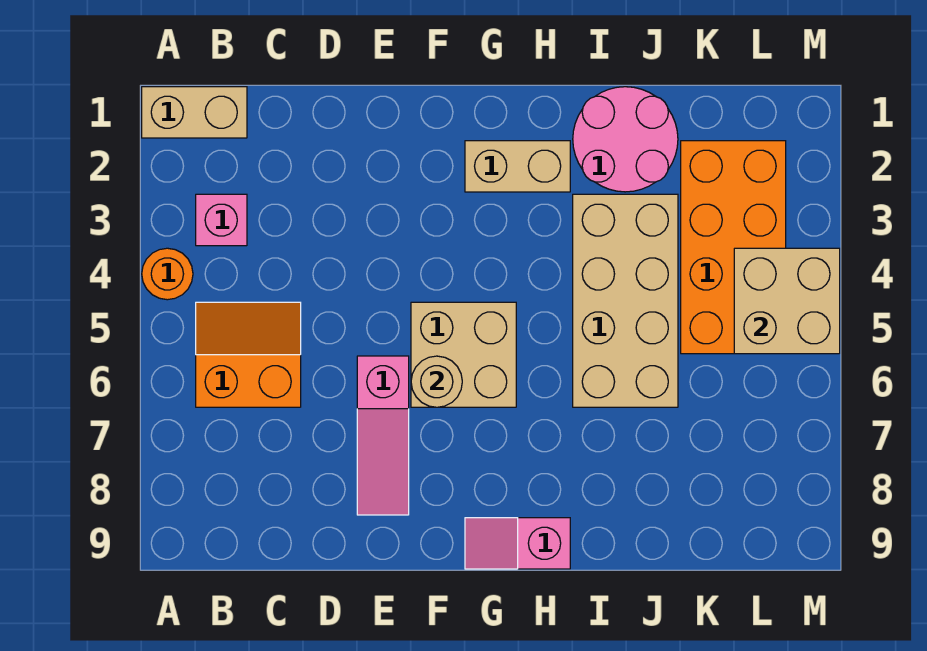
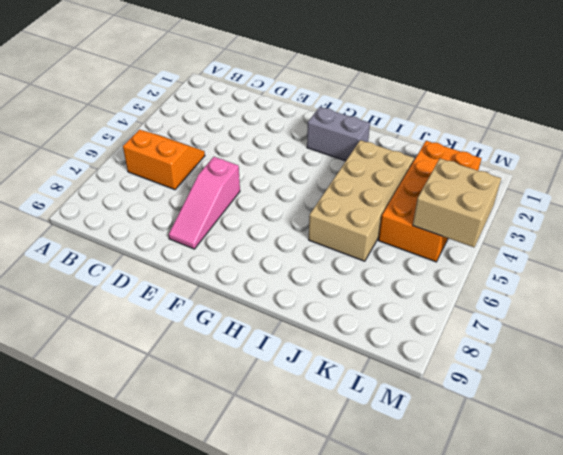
grey 1x2 brick [307,107,370,161] -> tan 1x2 brick [465,141,570,192]
none -> tan 1x2 brick [142,87,247,138]
none -> orange 1x1 round brick [142,248,193,300]
none -> pink 1x1 brick [196,194,247,246]

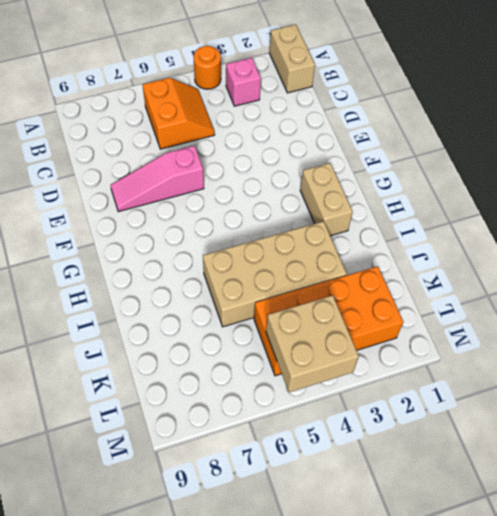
none -> tan 2x2 brick [411,302,516,407]
none -> pink 1x2 slope [465,518,570,569]
none -> pink 2x2 round brick [573,87,678,192]

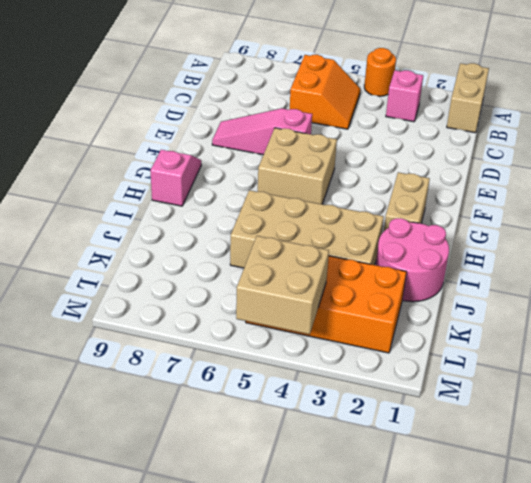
none -> tan 1x1 round brick [411,356,462,407]

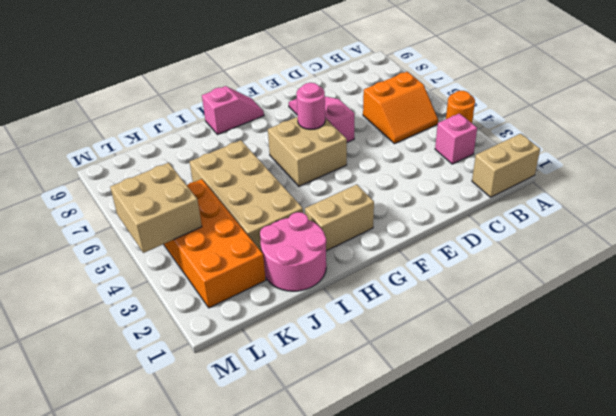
pink 1x1 round brick [297,83,325,130] -> tan 1x1 round brick [411,356,462,407]

